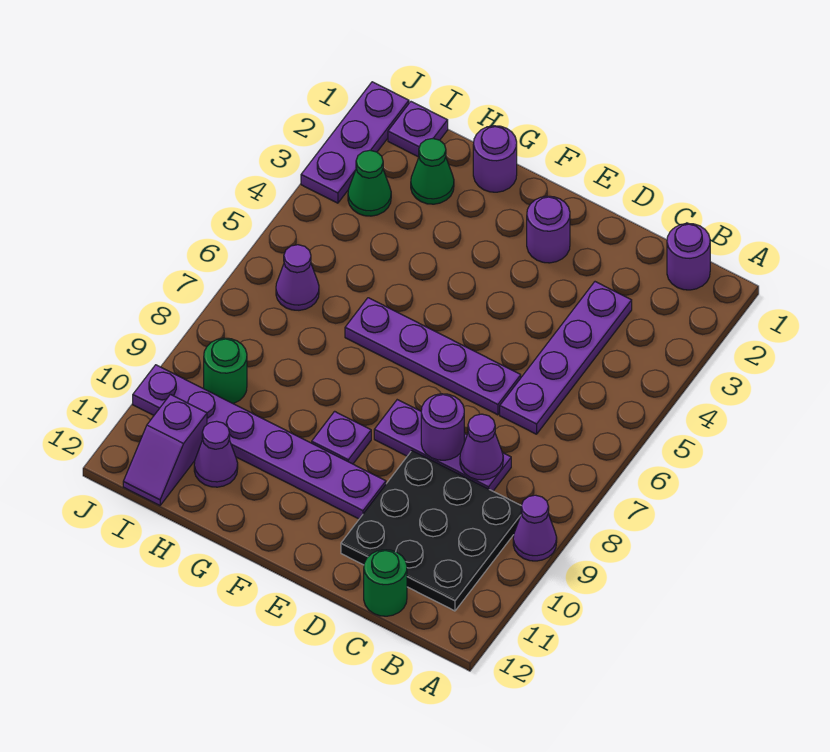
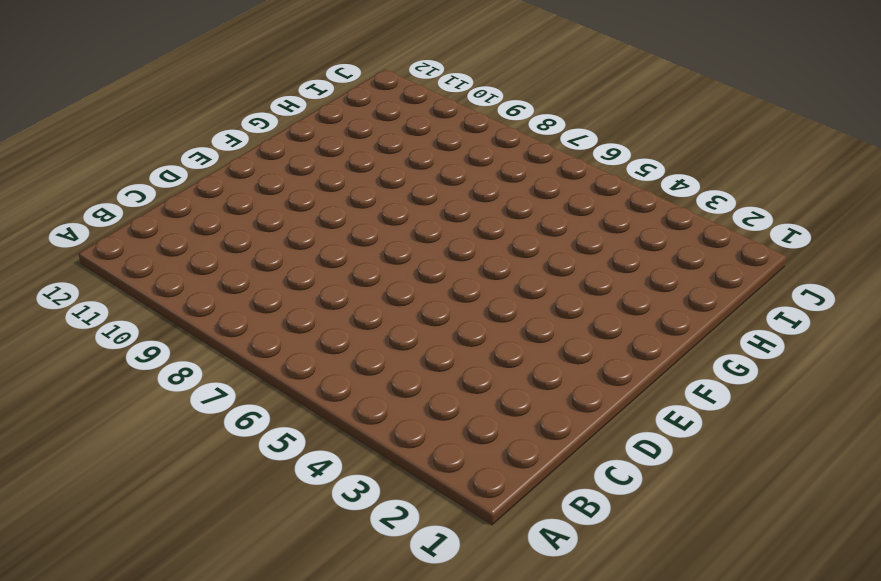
none -> purple 1x1 cone [513,495,557,561]
none -> purple 1x1 round brick [667,223,710,290]
none -> black 3x3 plate [341,451,522,611]

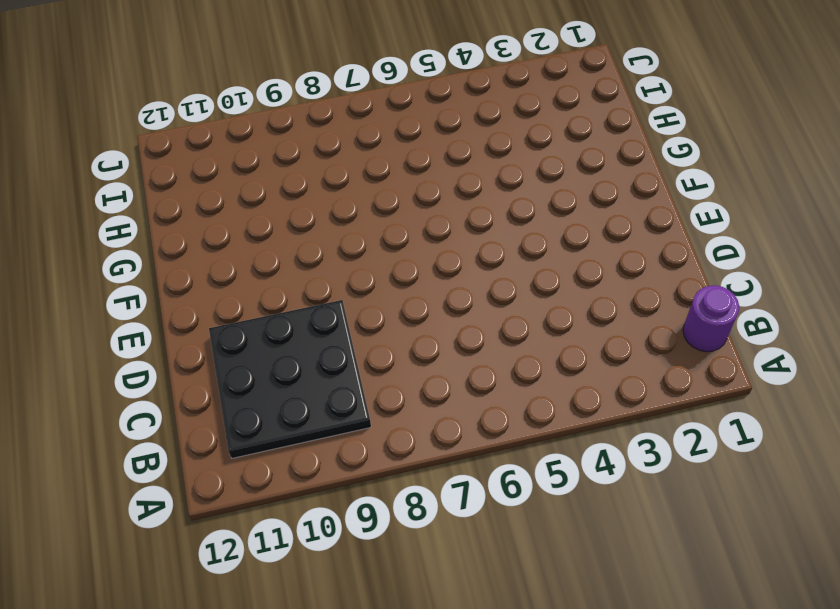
none -> purple 1x1 cone [513,495,557,561]
none -> purple 1x4 plate [500,282,632,434]
none -> purple 1x3 plate [374,400,511,491]

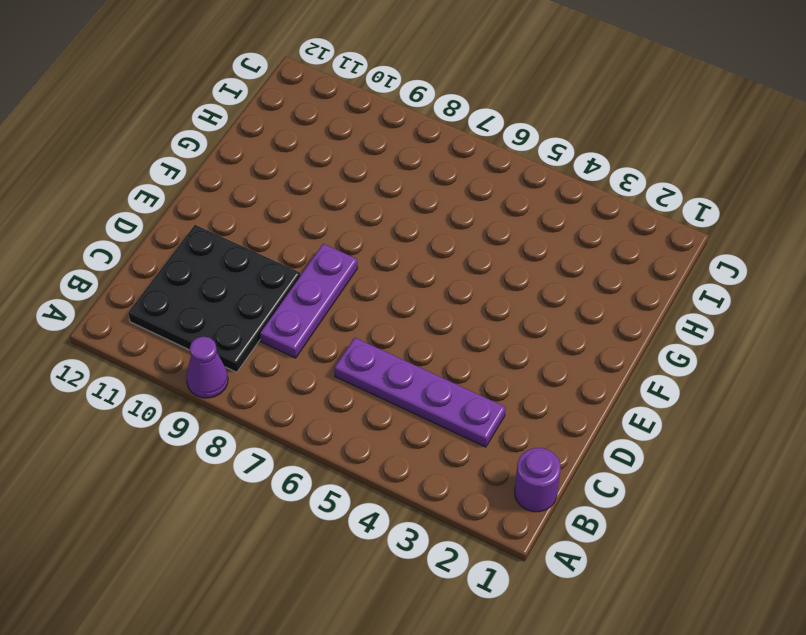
none -> green 1x1 round brick [364,550,407,616]
none -> purple 1x4 plate [345,298,521,415]
none -> purple 1x1 round brick [527,196,570,263]

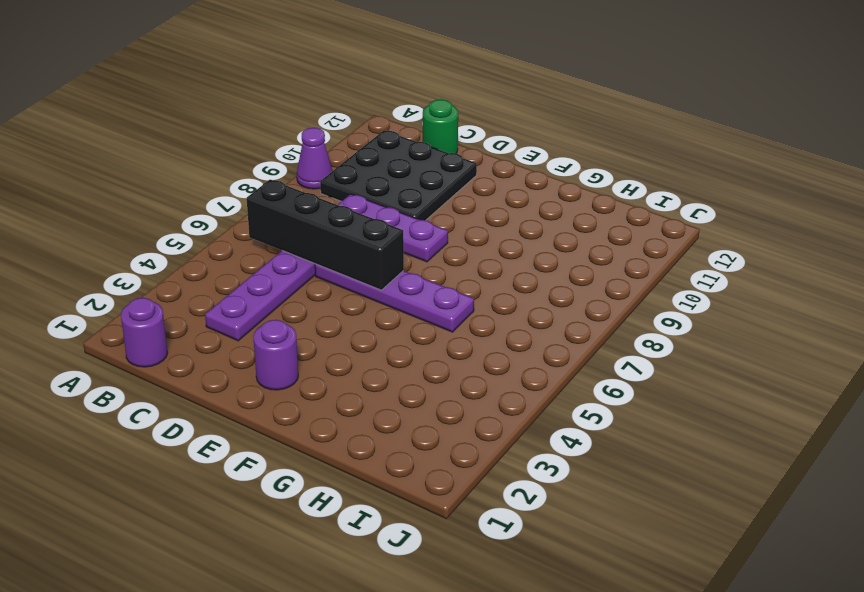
black 1x4 brick [247,180,404,290] -> none
none -> purple 1x6 plate [133,365,386,519]
none -> purple 1x1 plate [312,411,371,464]
none -> purple 1x1 round brick [473,126,517,192]

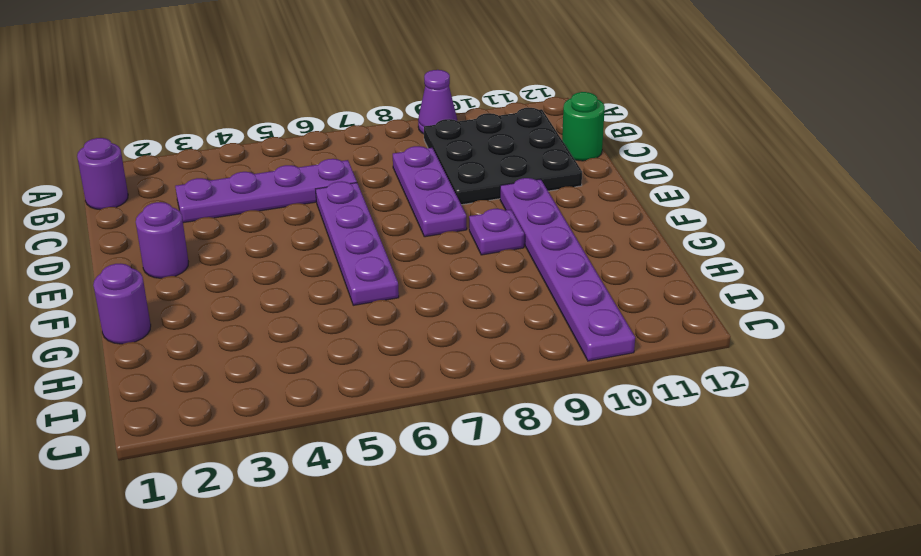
none -> green 1x1 cone [411,139,454,204]
none -> purple 1x1 cone [194,421,238,487]
none -> purple 1x1 plate [388,102,448,157]

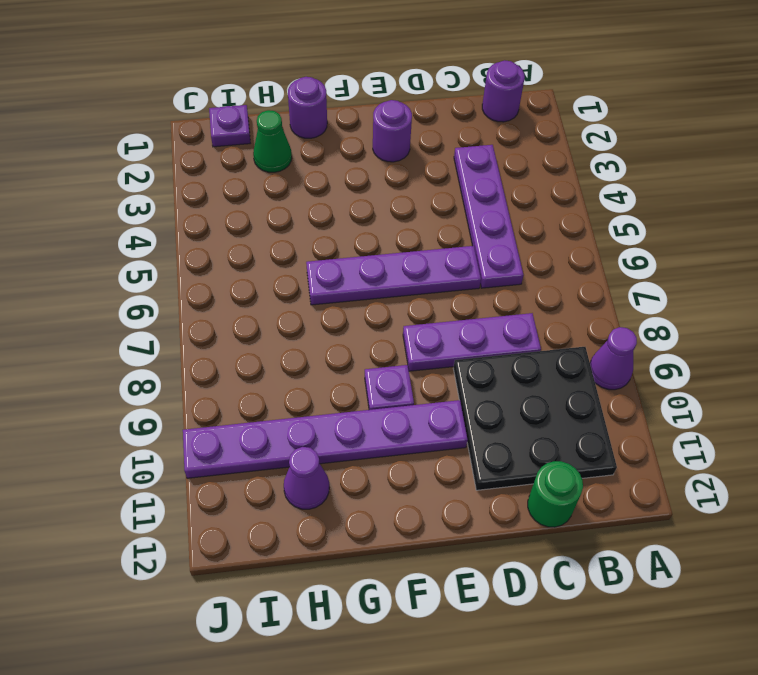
none -> green 1x1 cone [348,150,391,216]
none -> purple 1x1 cone [276,245,319,310]
none -> green 1x1 round brick [204,338,247,404]

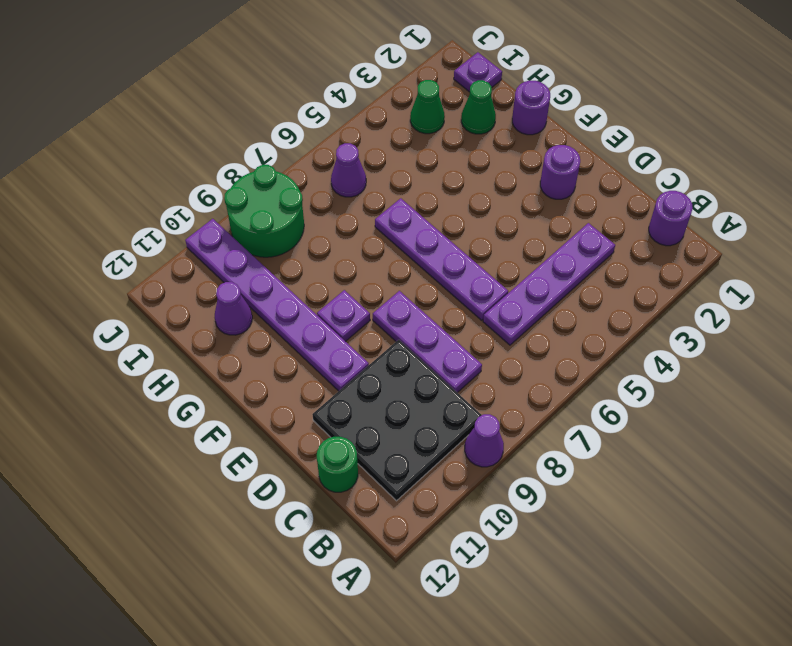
green 2x2 round brick [224,165,304,257] -> green 1x1 round brick [204,338,247,404]
none -> purple 1x2 slope [123,394,207,505]
none -> purple 1x3 plate [301,82,409,203]
none -> purple 1x1 cone [460,414,503,480]

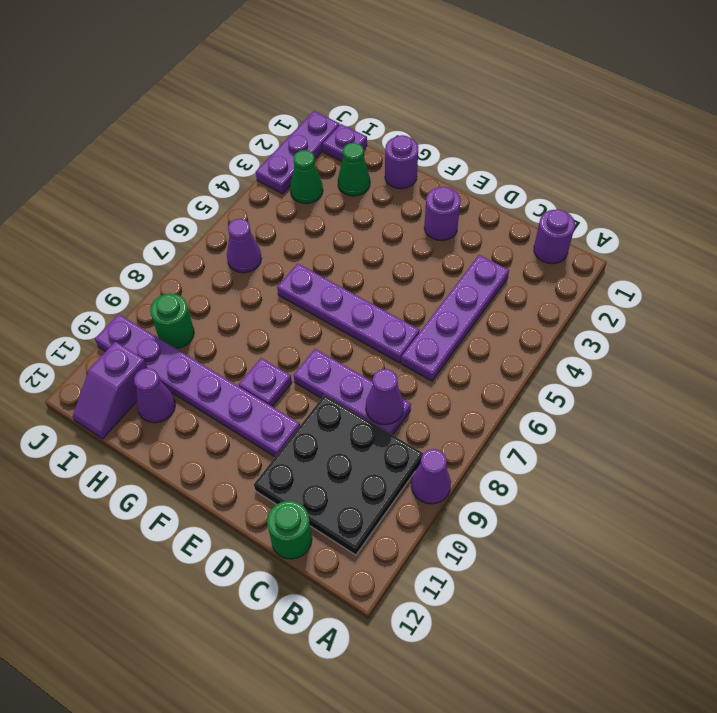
none -> purple 1x1 round brick [421,394,464,460]

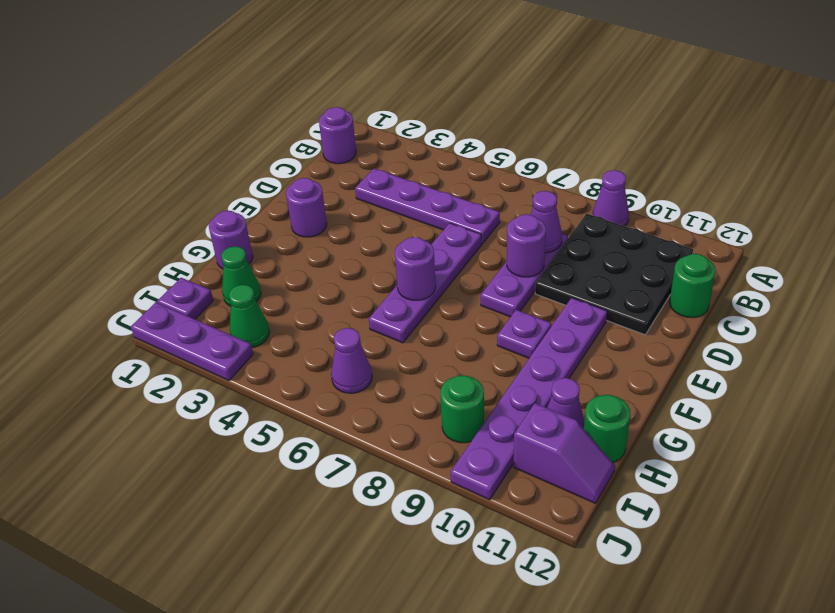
purple 1x1 round brick [395,237,436,300] -> none
green 1x1 round brick [584,395,630,462] -> none

